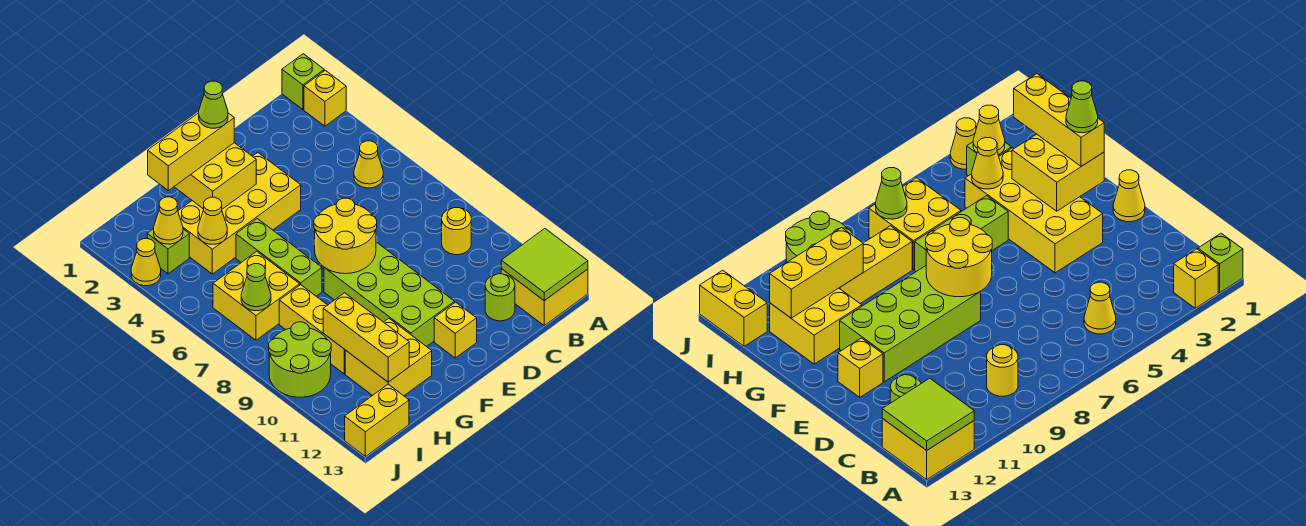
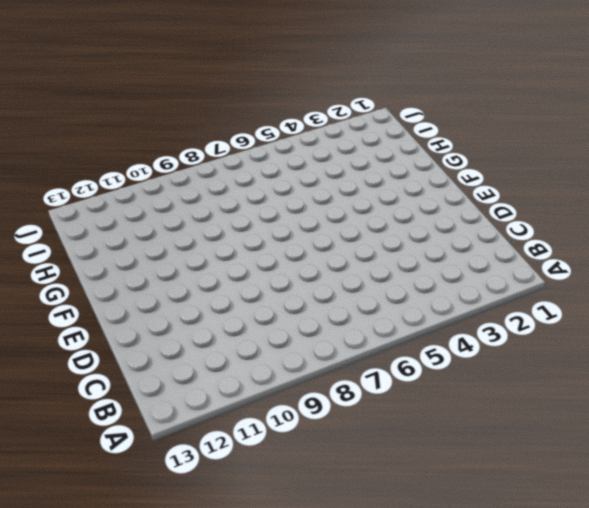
none -> lime 1x1 brick [282,54,324,110]
none -> yellow 1x1 brick [304,70,346,126]
none -> yellow 2x2 brick [501,269,588,325]

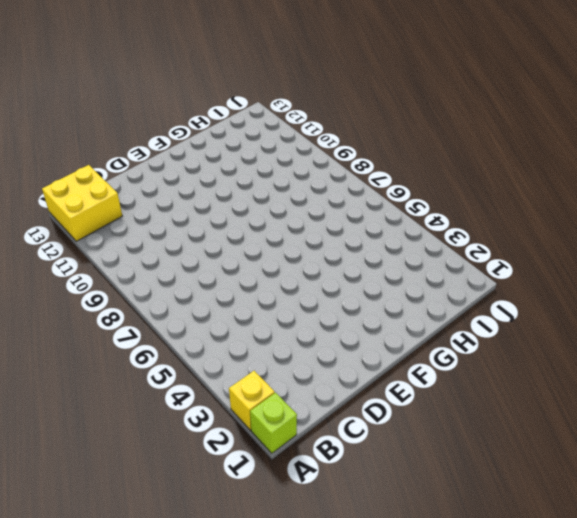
none -> yellow 1x1 cone [354,141,383,188]
none -> yellow 1x1 round brick [442,208,471,255]
none -> lime 1x1 round brick [485,274,515,321]

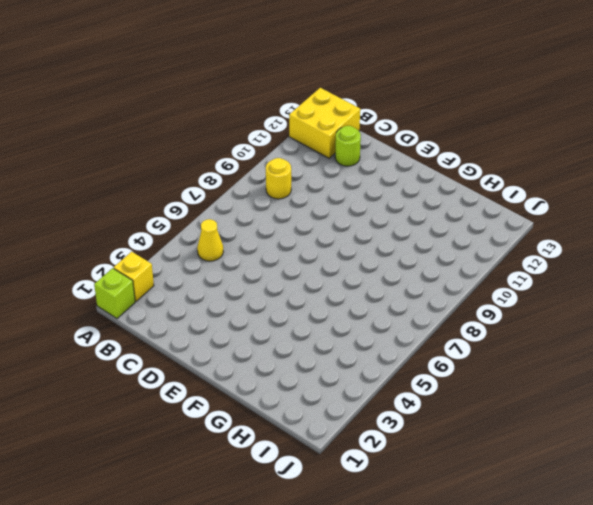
none -> yellow 1x1 cone [1113,170,1145,222]
none -> yellow 2x4 brick [178,153,301,274]
none -> lime 2x4 brick [324,242,455,347]

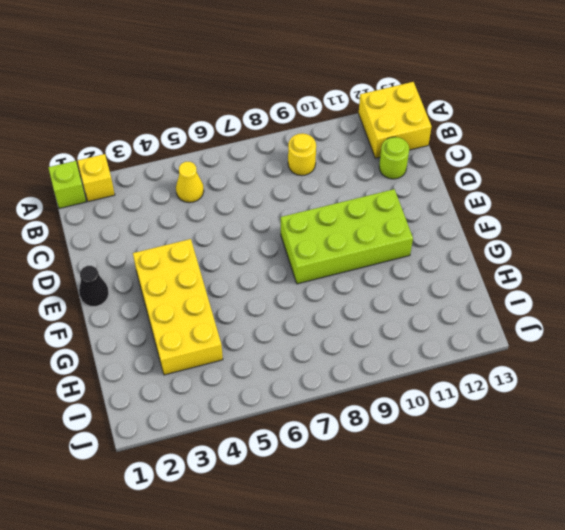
black 1x1 cone [79,266,109,307] -> yellow 1x1 cone [1113,170,1145,222]
none -> yellow 1x1 brick [434,302,477,358]
none -> lime 1x3 brick [236,219,322,296]
none -> yellow 2x2 brick [345,318,432,396]

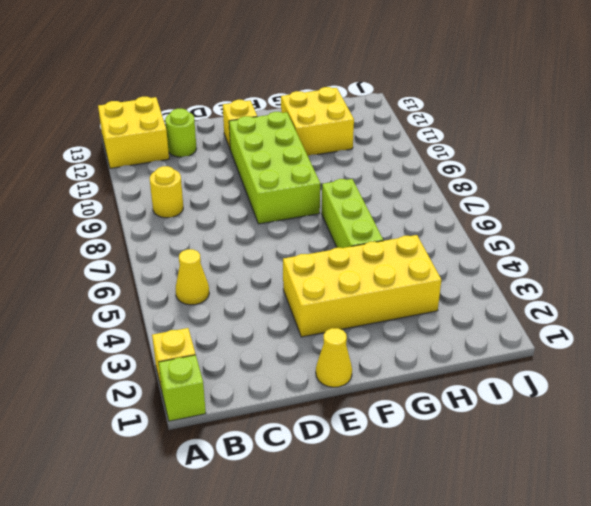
none -> yellow 2x2 brick [213,251,300,340]
none -> yellow 1x3 brick [279,285,345,374]
none -> lime 1x1 brick [147,229,189,274]

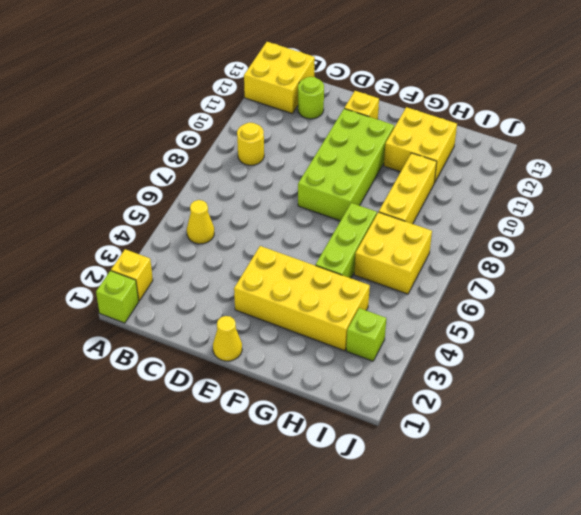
none -> lime 2x2 round brick [269,322,331,397]
none -> yellow 1x2 brick [345,384,409,456]
none -> yellow 1x1 cone [131,239,161,286]

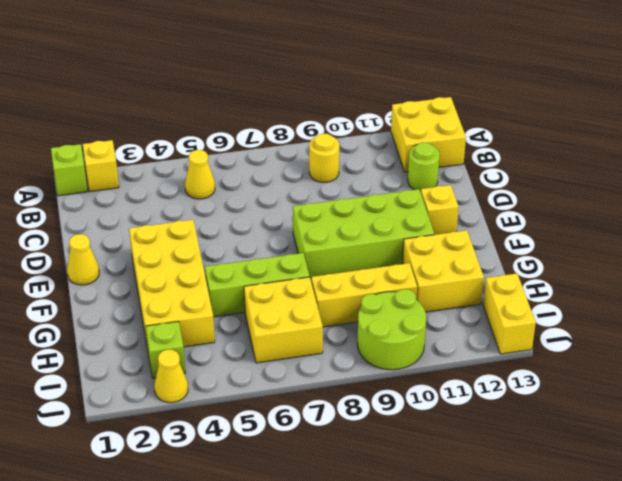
none -> lime 2x2 tile [501,229,588,301]
none -> yellow 2x2 round brick [314,198,377,274]
none -> yellow 2x2 brick [174,143,256,209]

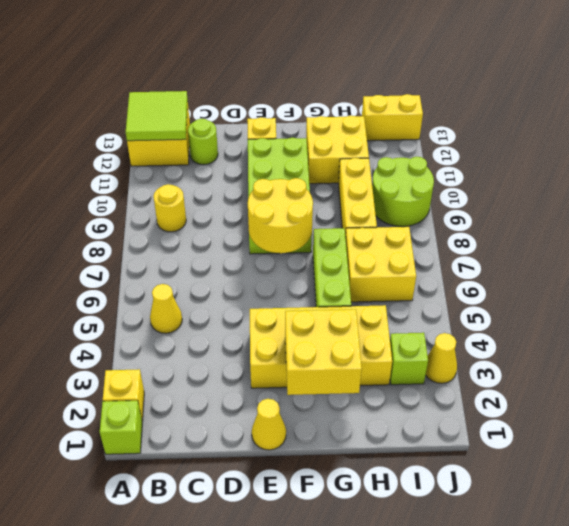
none -> yellow 1x1 cone [198,197,227,244]
none -> yellow 1x3 brick [323,293,409,382]
none -> yellow 1x1 cone [154,197,183,244]

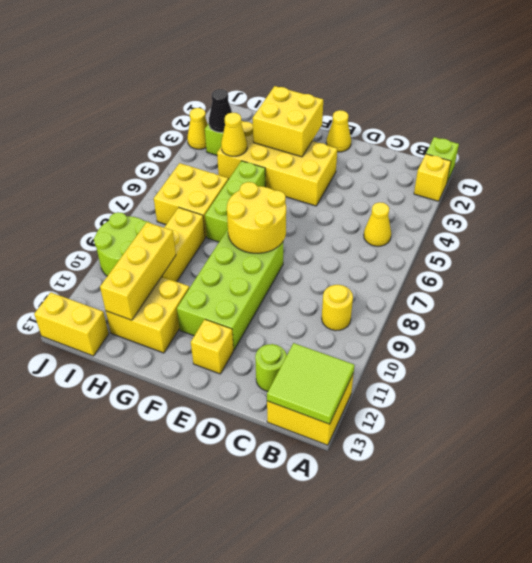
black 1x1 cone [209,89,232,132] -> yellow 1x1 cone [154,197,183,244]
none -> lime 1x1 cone [241,264,271,311]
none -> yellow 1x3 brick [148,113,234,191]
none -> lime 1x1 cone [199,81,228,128]

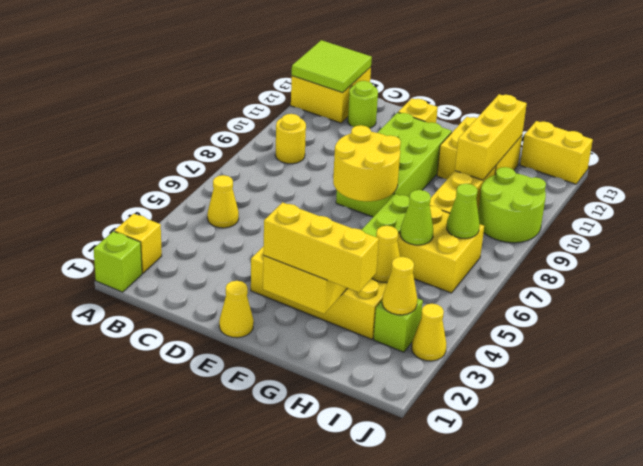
lime 1x1 cone [400,190,433,245] -> lime 1x1 cone moved to [199,81,228,128]

